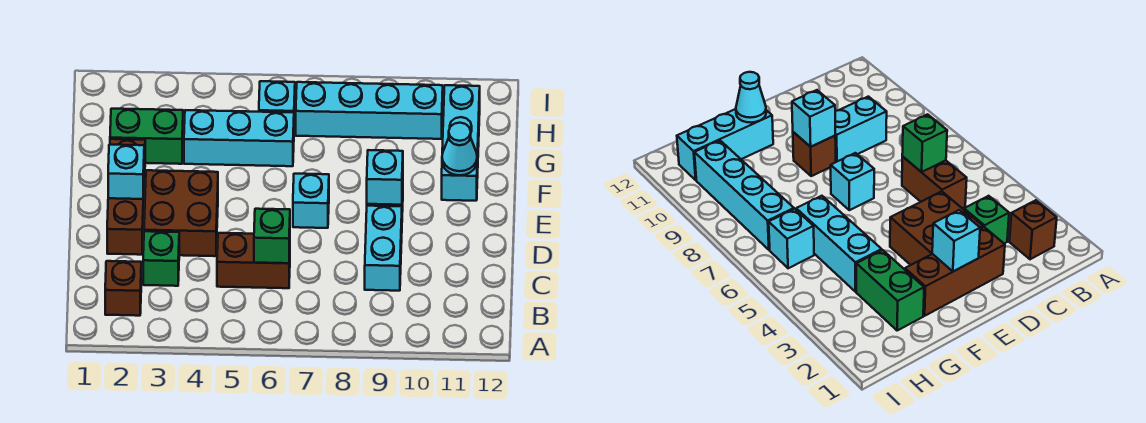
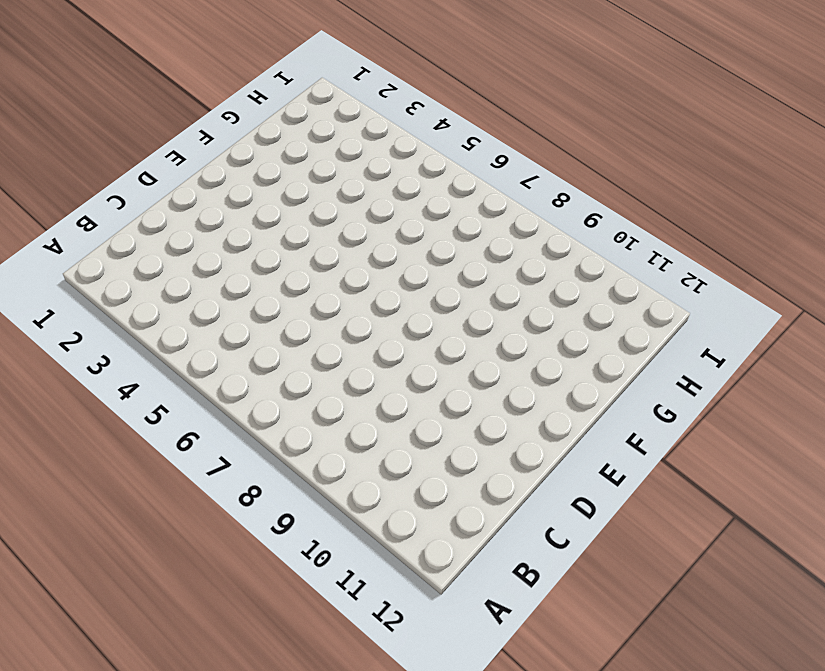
none -> brown 1x1 brick [105,261,141,316]
none -> green 1x1 brick [143,231,179,286]
none -> brown 1x2 brick [217,233,290,288]

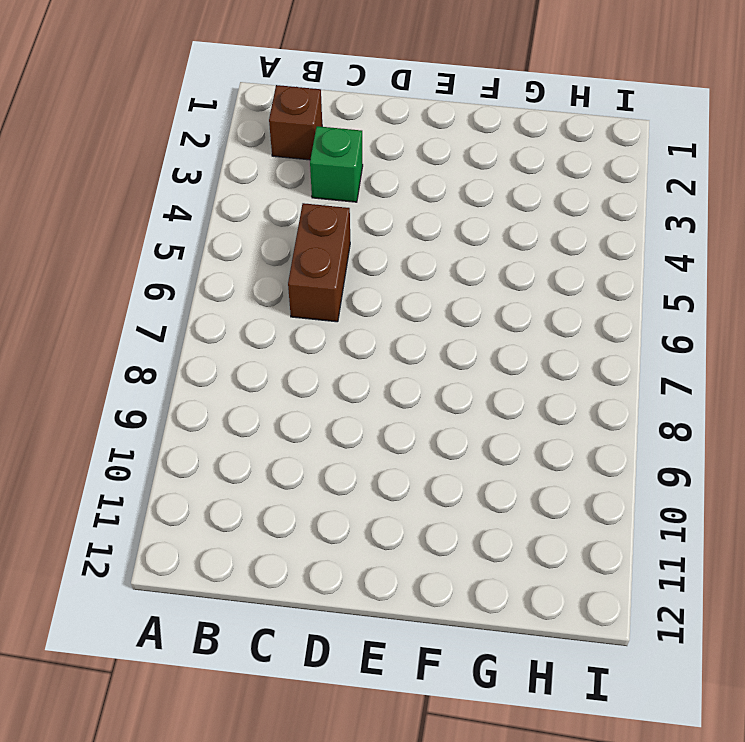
none -> cyan 1x2 brick [365,206,402,291]
none -> brown 1x3 brick [107,139,145,255]
none -> brown 2x2 brick [144,170,218,256]

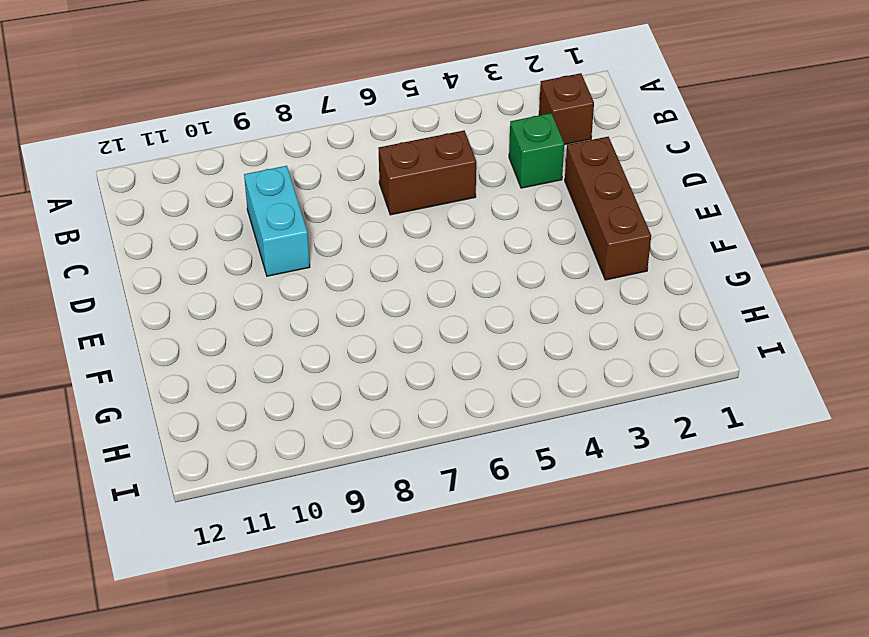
none -> brown 2x2 brick [144,170,218,256]
none -> cyan 1x1 brick [293,174,329,228]
none -> brown 1x1 brick [793,132,836,176]

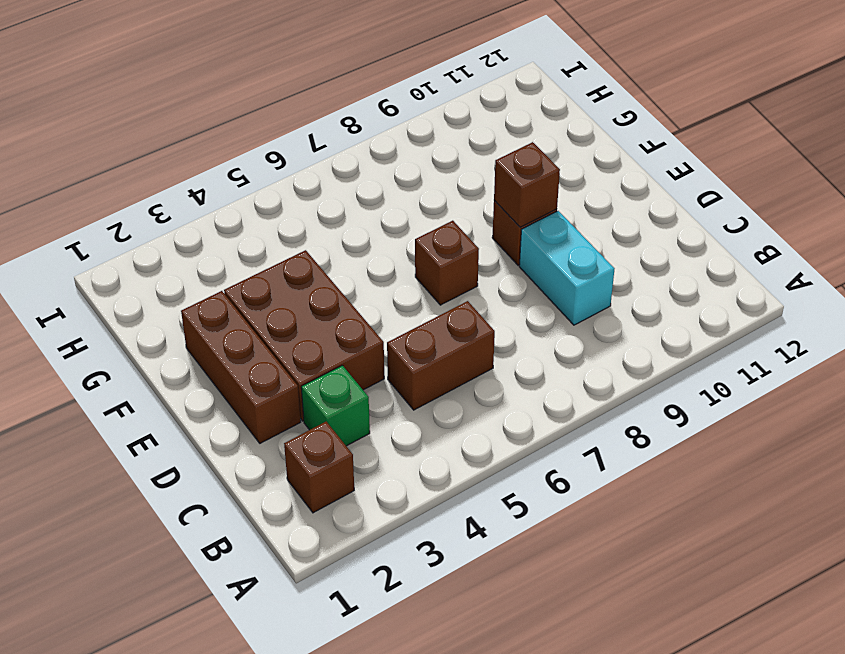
brown 2x3 brick [224,250,384,421] -> brown 2x2 brick [144,170,218,256]
brown 1x1 brick [415,221,479,305] -> cyan 1x1 brick [293,174,329,228]
brown 1x1 brick [494,142,560,227] -> cyan 1x1 brick [367,150,403,205]
none -> cyan 1x3 brick [442,85,480,201]
none -> green 1x2 brick [110,109,183,164]
none -> cyan 1x3 brick [184,110,294,166]

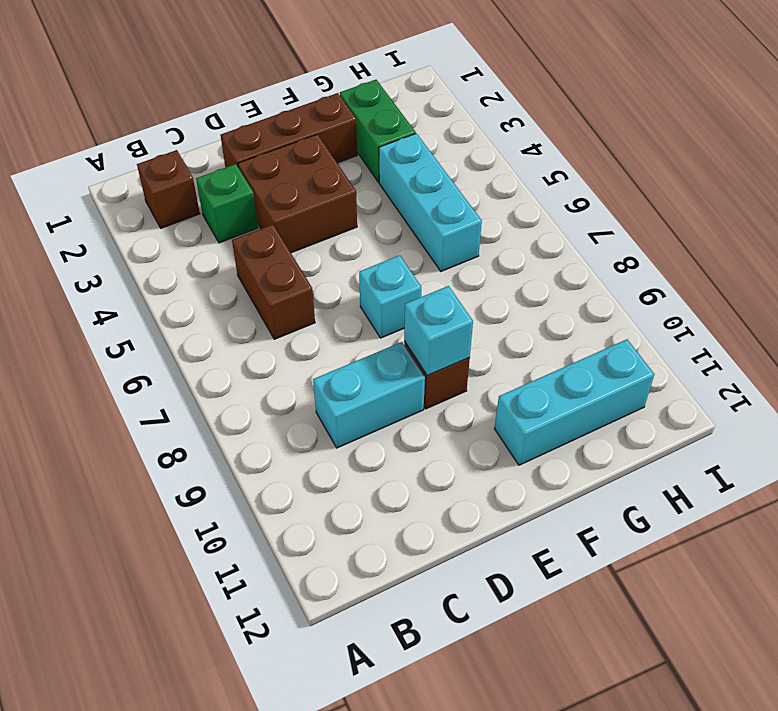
none -> cyan 1x1 brick [259,81,295,121]
none -> cyan 1x4 brick [296,82,443,139]
none -> green 1x1 brick [254,209,290,263]

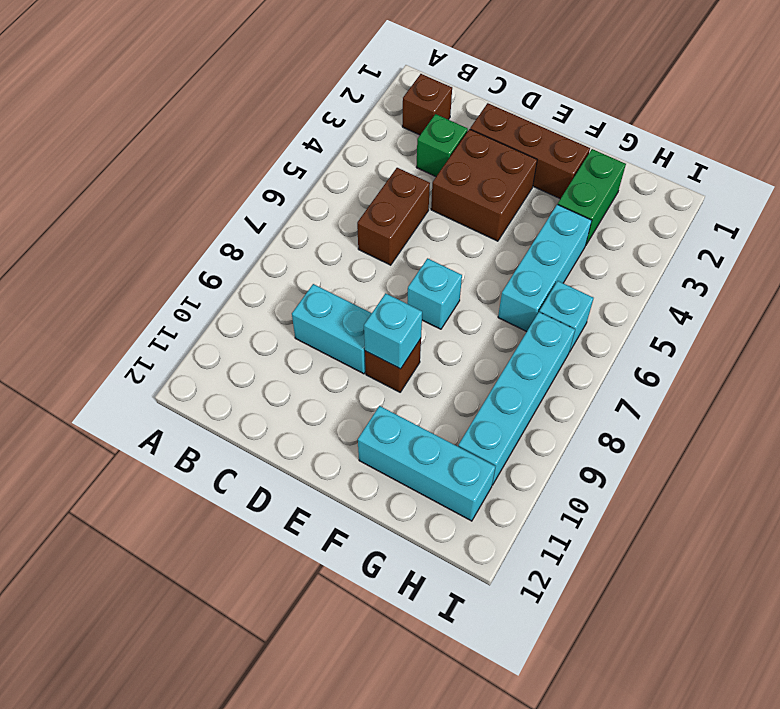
none -> green 1x1 brick [254,209,290,263]
none -> cyan 1x1 brick [108,145,144,199]
none -> cyan 1x1 cone [442,123,477,175]

